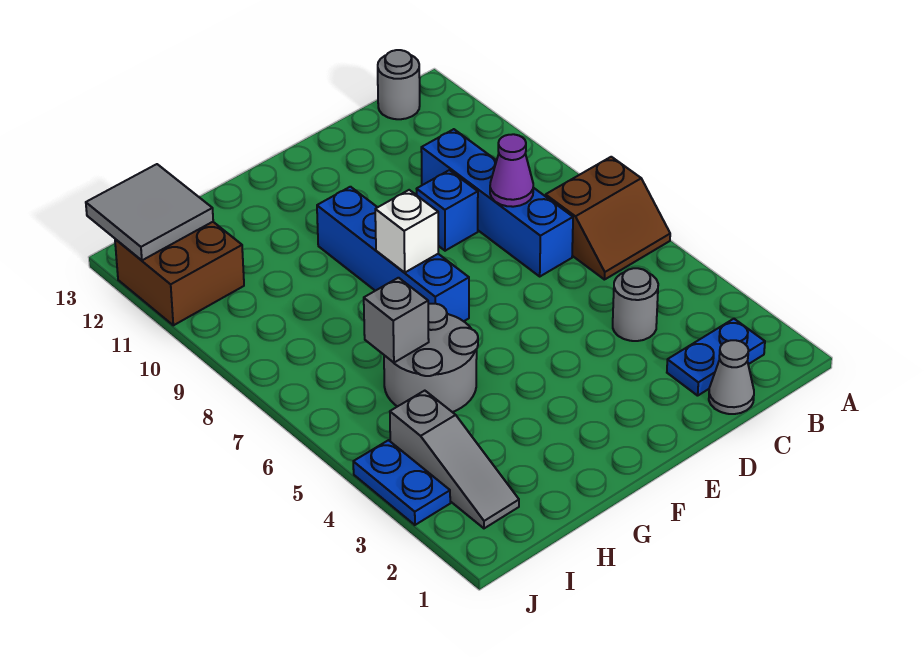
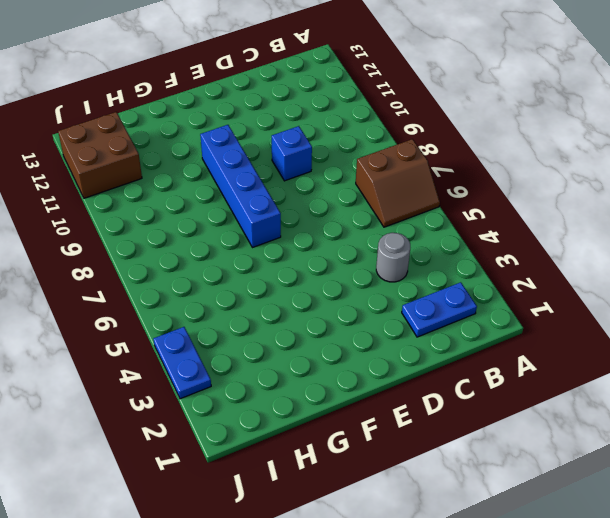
none -> grey 1x1 round brick [378,50,420,119]
none -> grey 1x1 cone [709,340,754,414]
none -> blue 1x4 brick [421,129,573,276]

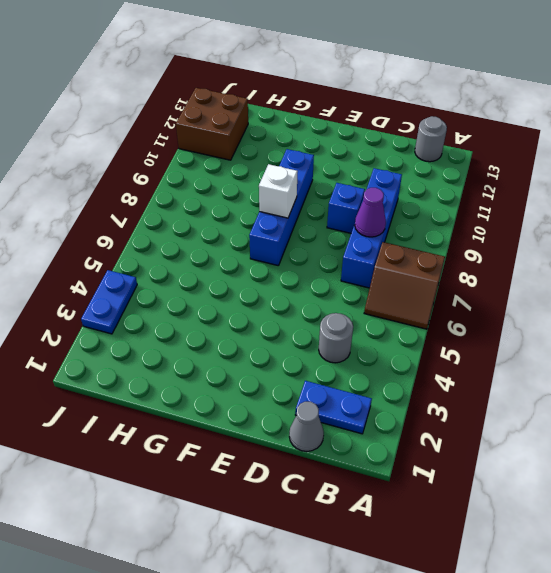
none -> grey 2x2 round brick [384,304,478,412]
none -> grey 1x3 slope [390,391,519,528]
none -> grey 1x1 brick [364,278,429,363]

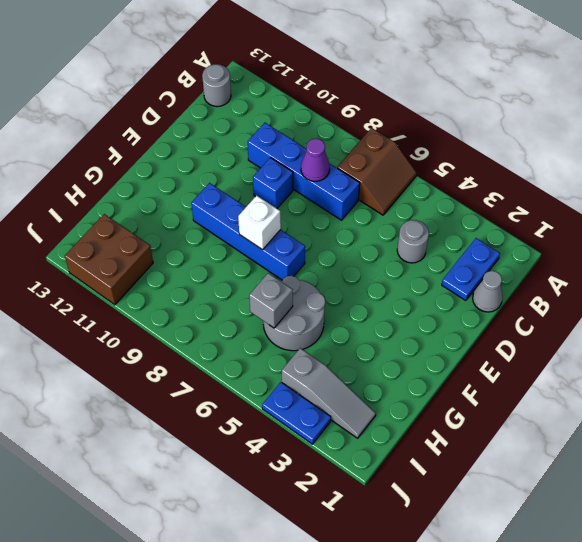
none -> grey 2x2 tile [86,164,213,260]

